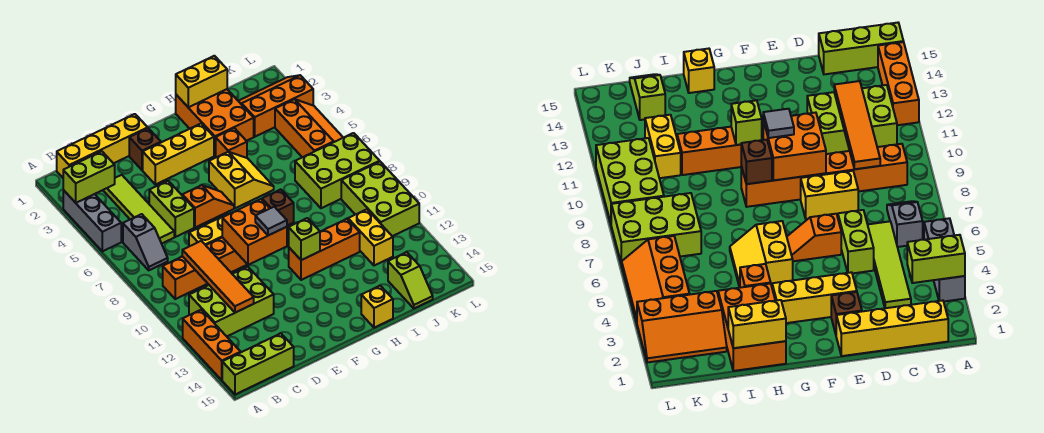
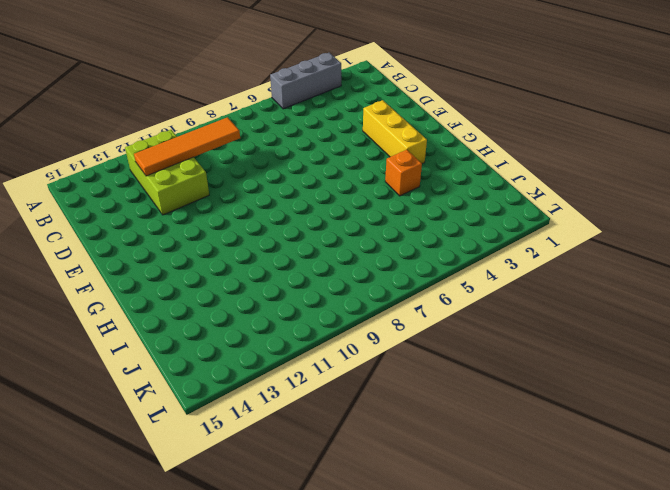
none -> orange 1x3 brick [183,310,241,380]
none -> lime 1x3 brick [222,333,294,394]
none -> yellow 1x4 brick [57,114,148,178]
none -> grey 1x2 slope [123,214,168,270]

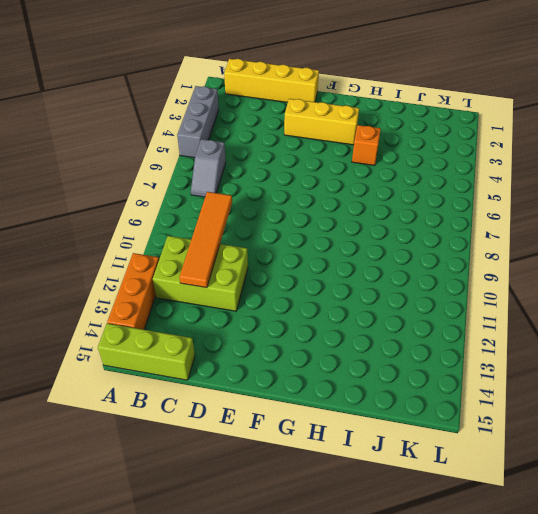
none -> orange 1x6 brick [163,223,294,299]
none -> lime 1x4 tile [103,175,174,244]
none -> lime 1x2 brick [149,181,194,237]
none -> yellow 1x2 brick [189,214,228,246]

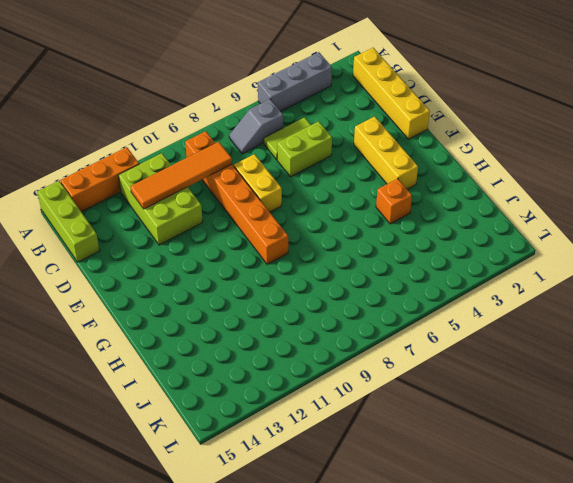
lime 1x2 tile [264,117,311,160] -> lime 1x4 tile [103,175,174,244]
none -> brown 1x1 brick [129,128,161,170]
none -> orange 1x2 slope [182,185,234,228]
none -> yellow 2x2 slope [209,152,274,208]
none -> orange 1x3 brick [289,219,360,280]

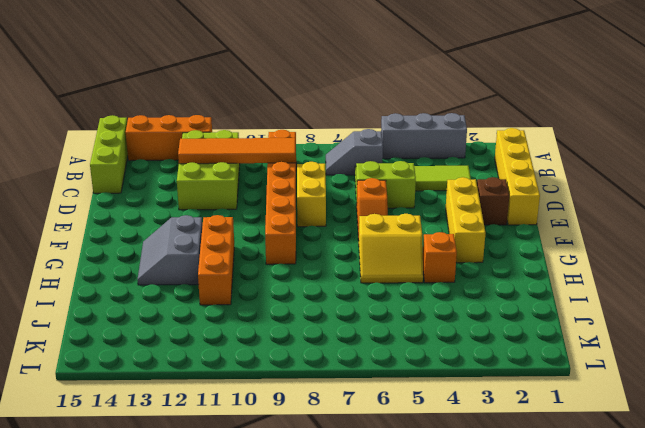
grey 2x2 slope [138,215,202,285] -> none
none -> orange 2x3 brick [176,89,254,156]
none -> yellow 1x1 brick [361,286,393,328]
none -> orange 2x3 slope [239,75,313,137]
none -> lime 2x3 brick [295,133,380,208]

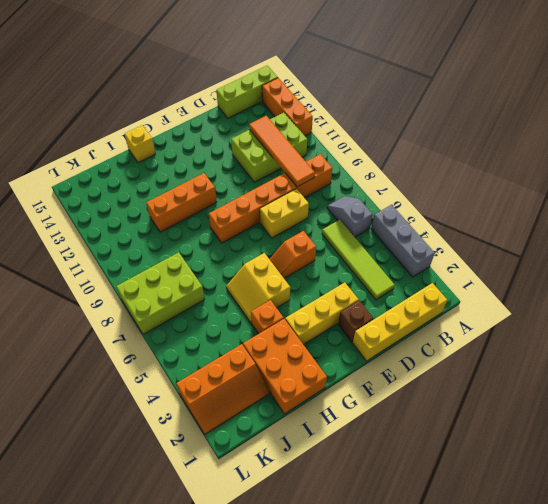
none -> lime 1x2 brick [149,181,194,237]
none -> yellow 1x2 brick [348,209,393,266]
none -> lime 1x2 slope [388,252,433,308]
none -> orange 2x3 slope [275,99,343,157]

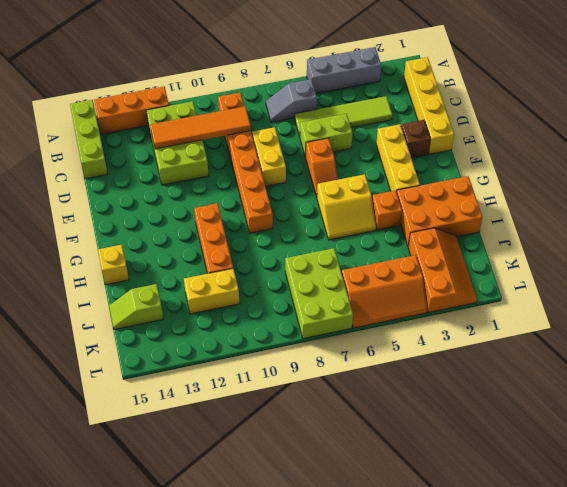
none -> lime 2x3 brick [341,162,419,236]
none -> lime 1x2 brick [63,151,115,203]
none -> orange 2x2 brick [222,199,287,265]
none -> brown 1x1 brick [262,189,294,226]

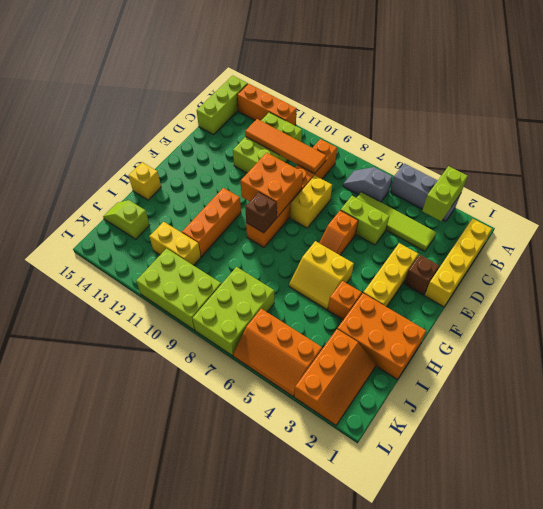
none -> lime 1x1 brick [289,218,320,260]
none -> yellow 1x2 brick [176,56,227,107]
none -> grey 1x1 tile [255,207,287,235]

